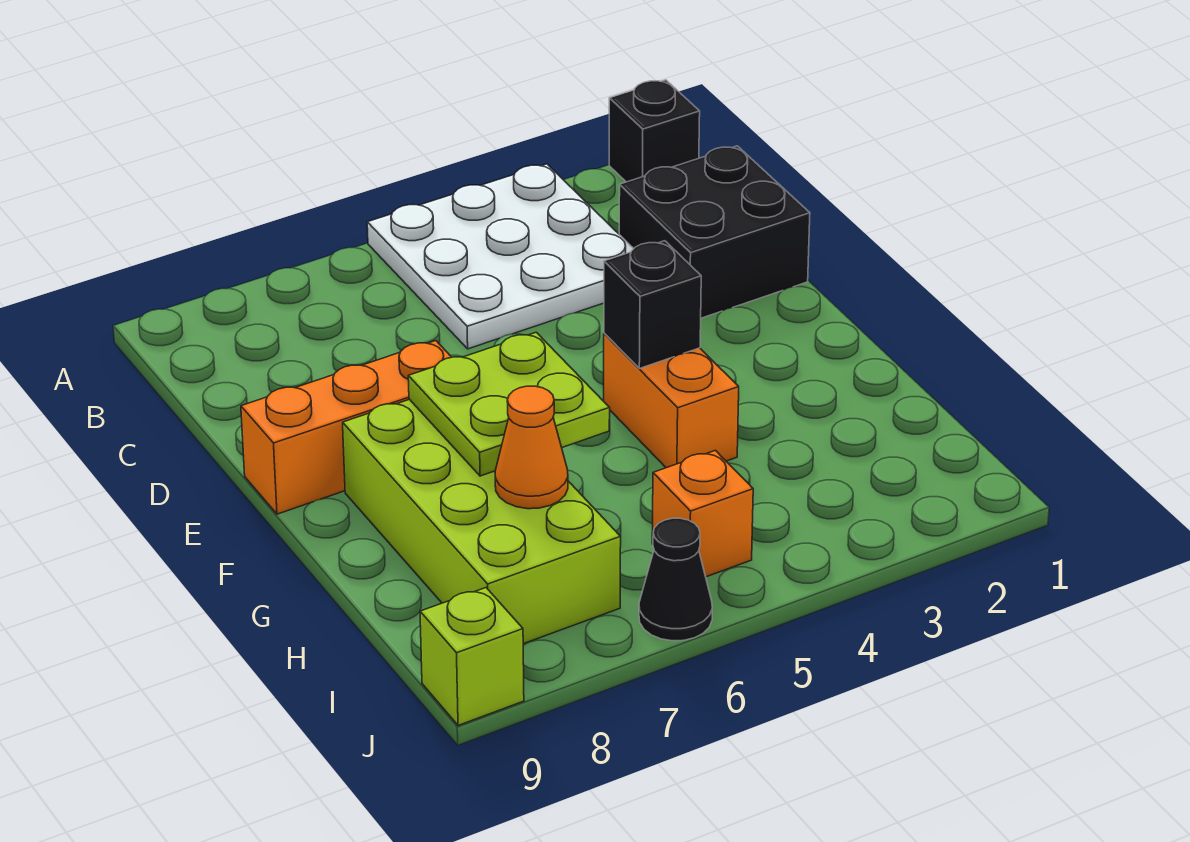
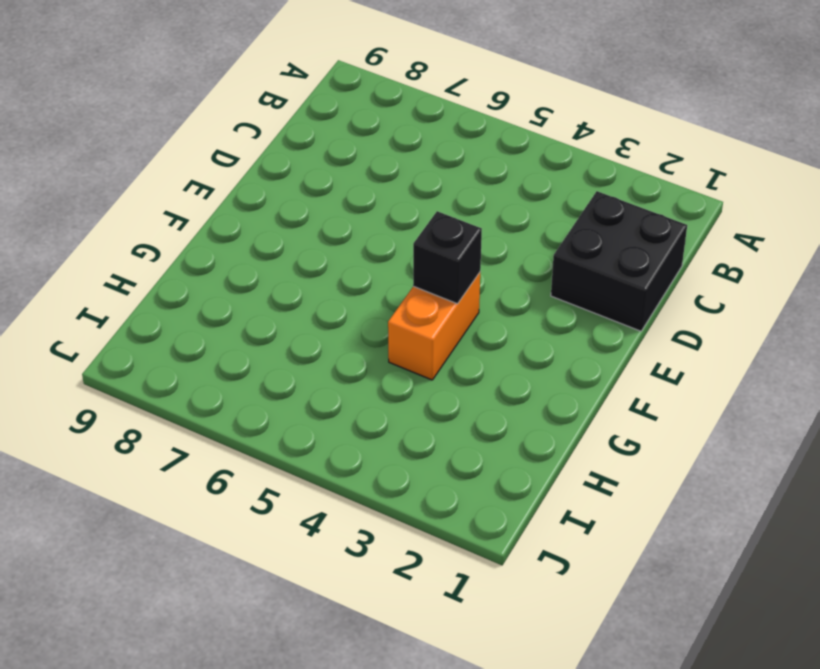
none -> black 1x1 brick [609,80,700,182]
none -> white 3x3 plate [367,164,634,349]
none -> orange 1x3 brick [241,341,451,514]

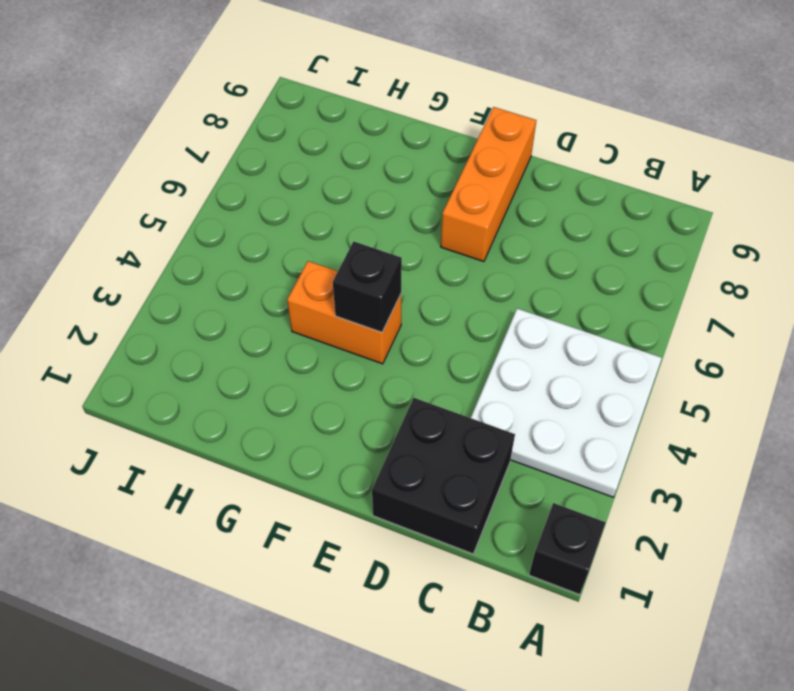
none -> lime 2x4 brick [343,399,621,644]
none -> orange 1x1 brick [652,450,753,577]
none -> black 1x1 cone [639,518,712,641]

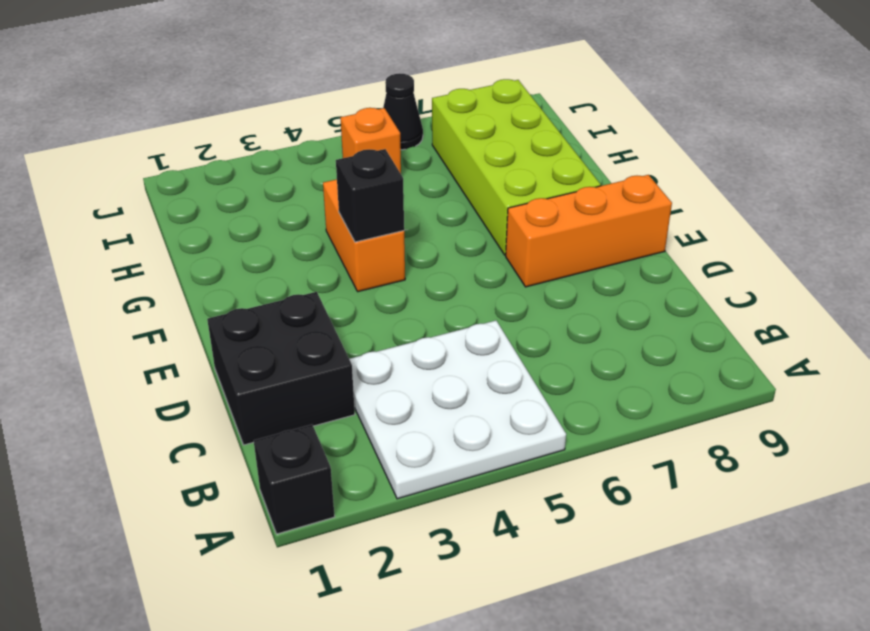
none -> lime 1x1 brick [420,588,524,725]
none -> lime 2x2 plate [408,332,610,476]
none -> orange 1x1 cone [495,386,568,509]

